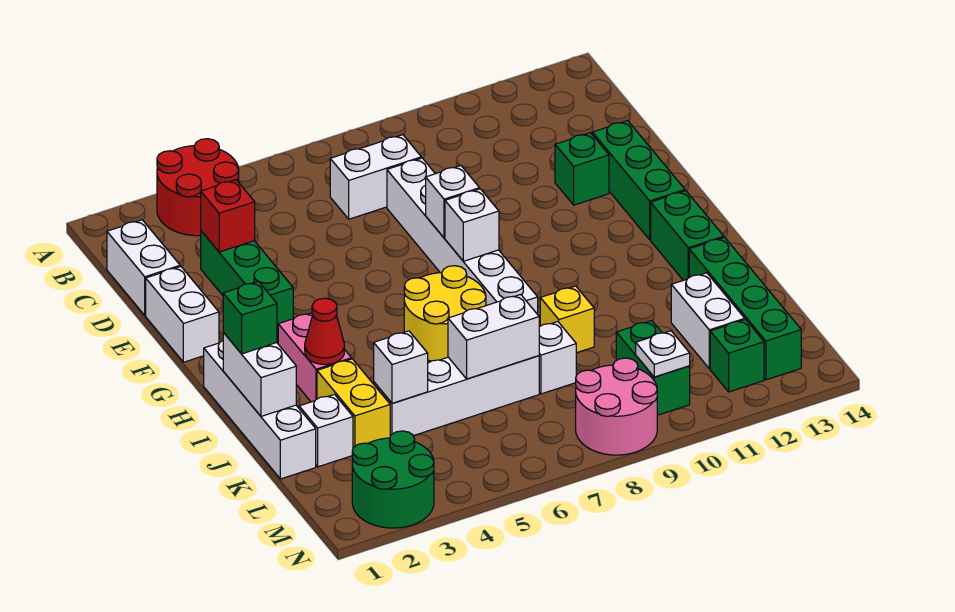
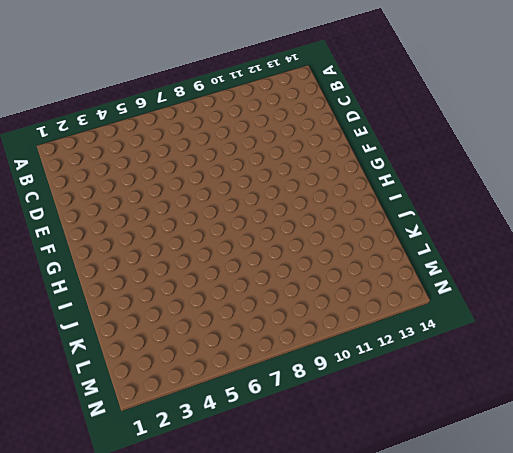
none -> red 2x2 round brick [157,139,239,236]
none -> white 1x2 brick [107,220,180,315]
none -> white 1x2 brick [330,135,421,219]
none -> green 1x3 brick [201,231,293,332]

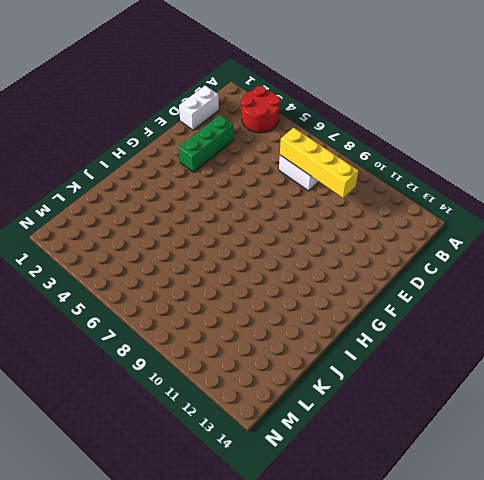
yellow 1x4 brick [280,128,359,198] -> none
none -> white 1x6 brick [387,158,538,314]
none -> white 1x2 brick [146,266,219,362]
none -> green 1x1 brick [555,133,609,205]
none -> green 1x3 brick [592,121,685,240]

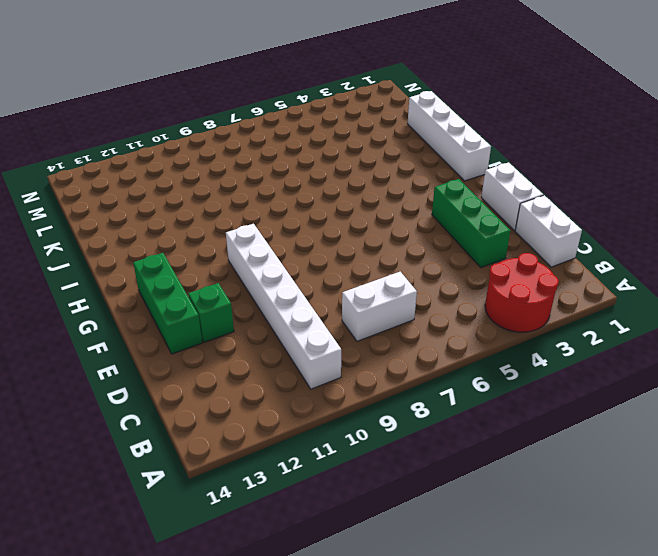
white 1x6 brick [226,224,341,389] -> white 1x6 brick moved to [387,158,538,314]
none -> pink 1x2 brick [278,313,352,402]
none -> yellow 2x2 round brick [404,266,486,361]
none -> green 1x2 brick [651,191,724,280]
none -> yellow 1x2 brick [317,359,390,448]

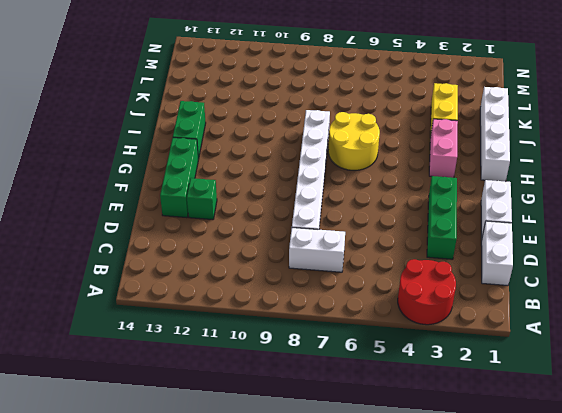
none -> yellow 1x1 brick [540,286,594,353]
none -> green 1x4 brick [689,237,801,380]
none -> white 1x1 brick [299,394,353,467]
none -> white 1x4 brick [374,356,539,436]

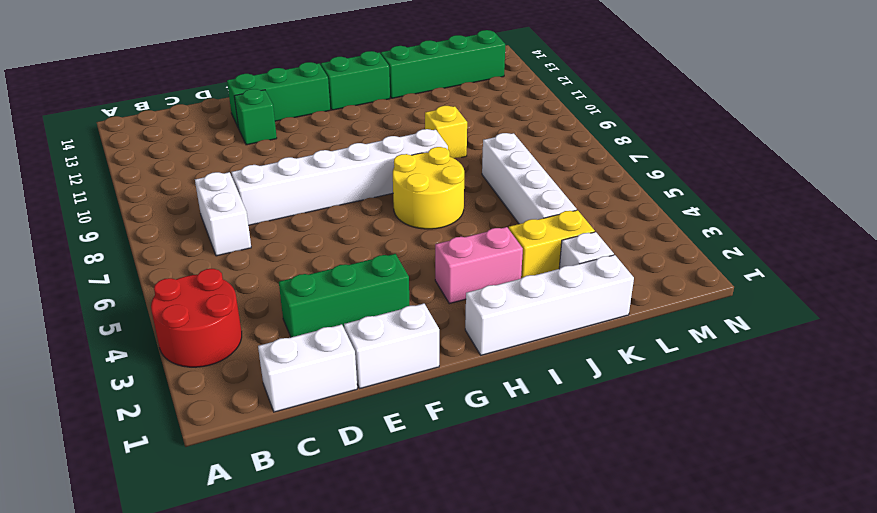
none -> white 1x1 brick [539,322,576,394]
none -> white 1x2 brick [671,273,745,369]
none -> green 1x2 brick [616,321,690,415]
none -> green 2x2 round brick [352,431,434,528]

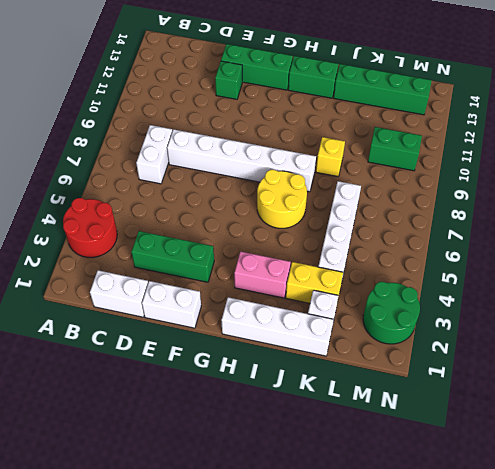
none -> white 1x1 brick [539,322,576,394]
none -> white 1x2 brick [671,273,745,369]
none -> pink 2x2 round brick [576,358,657,455]
none -> green 1x1 brick [710,320,764,392]

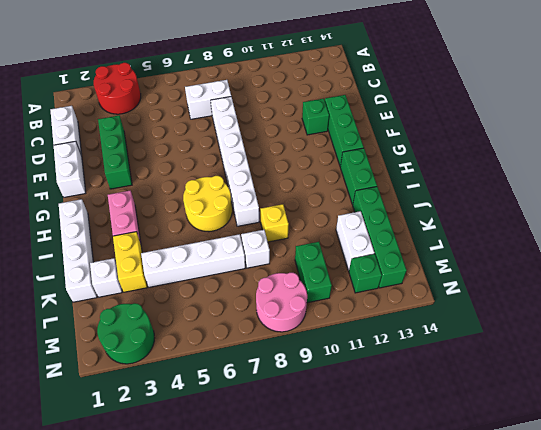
none -> red 1x1 brick [201,180,255,252]
none -> white 1x1 brick [426,166,480,238]
none -> white 1x1 brick [445,189,499,261]
none -> white 1x2 brick [223,332,296,416]

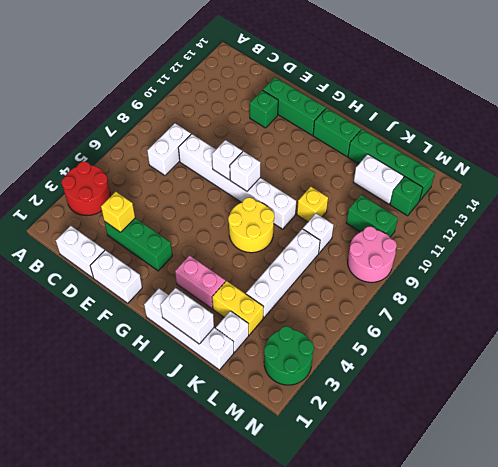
yellow 1x1 brick [101,192,135,232] -> red 1x1 brick [201,180,255,252]
none -> red 1x1 cone [305,298,344,364]
none -> white 1x1 brick [374,331,428,403]
none -> white 1x2 brick [448,294,539,379]
none -> white 1x1 plate [636,331,690,377]

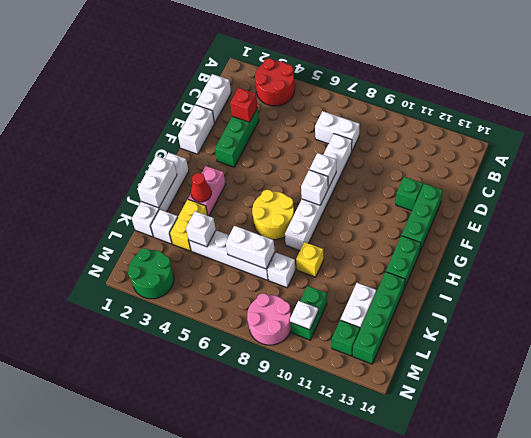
none -> green 1x1 brick [223,281,277,354]

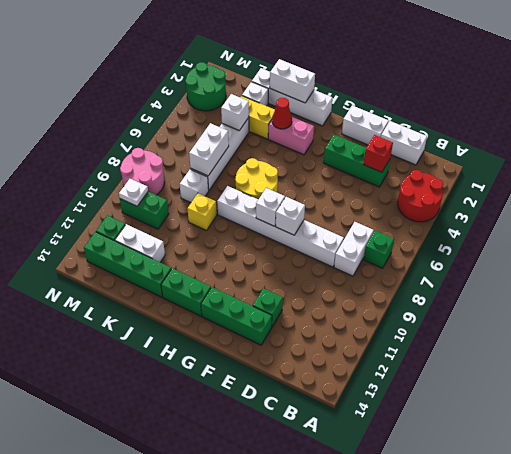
green 1x1 brick [364,231,394,268] -> green 1x1 brick moved to [223,281,277,354]

